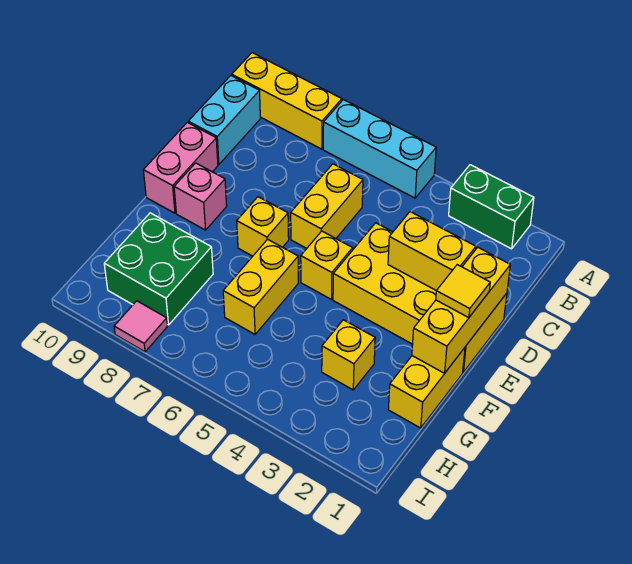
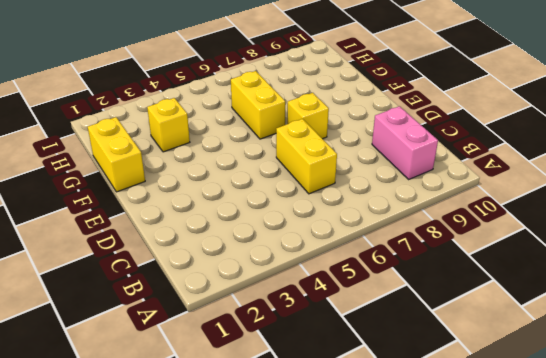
pink 1x2 brick [372,106,438,179] -> pink 1x2 brick moved to [143,122,218,213]
none -> green 1x2 brick [449,165,534,249]
none -> cyan 1x3 brick [323,100,436,198]
none -> yellow 1x3 brick [232,53,342,149]

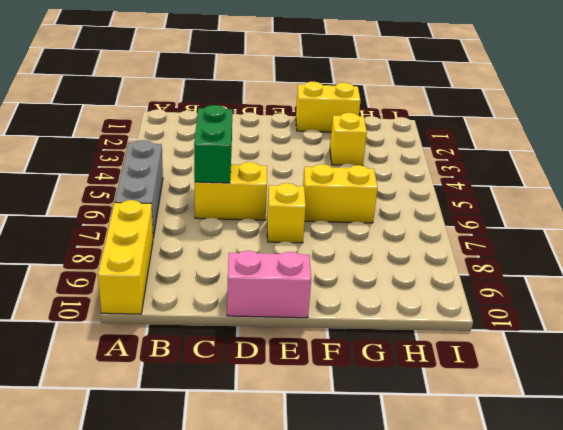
grey 1x3 brick [115,140,163,238] -> cyan 1x3 brick [323,100,436,198]
green 1x2 brick [194,105,232,183] -> green 1x2 brick moved to [449,165,534,249]
none -> cyan 1x2 brick [188,76,260,165]
none -> yellow 2x4 brick [333,223,507,372]
none -> yellow 1x1 brick [301,231,353,299]

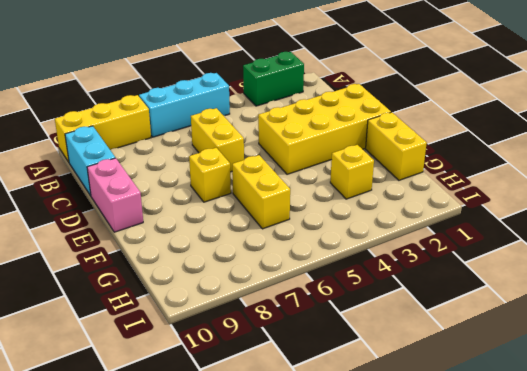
none -> yellow 1x1 brick [301,231,353,299]
none -> pink 1x1 brick [174,163,227,230]
none -> green 2x2 brick [104,213,213,325]

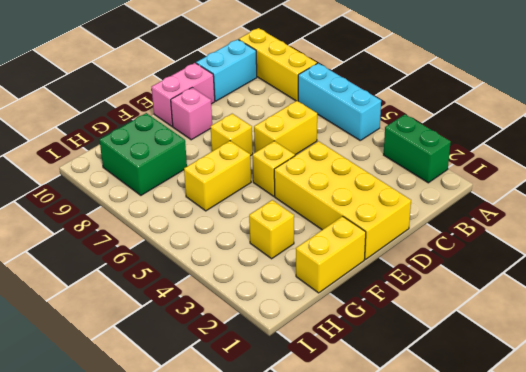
none -> pink 1x1 tile [114,301,167,352]
none -> yellow 1x3 brick [412,247,510,373]
none -> yellow 1x2 brick [388,212,476,290]

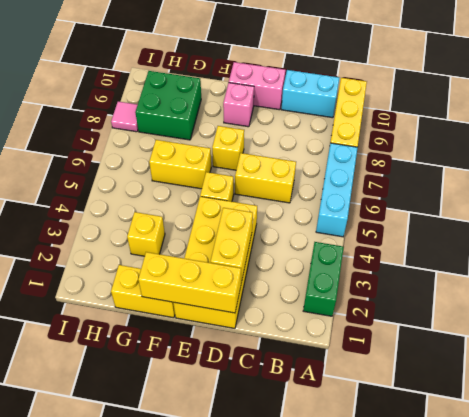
none -> yellow 1x1 tile [436,265,490,318]

